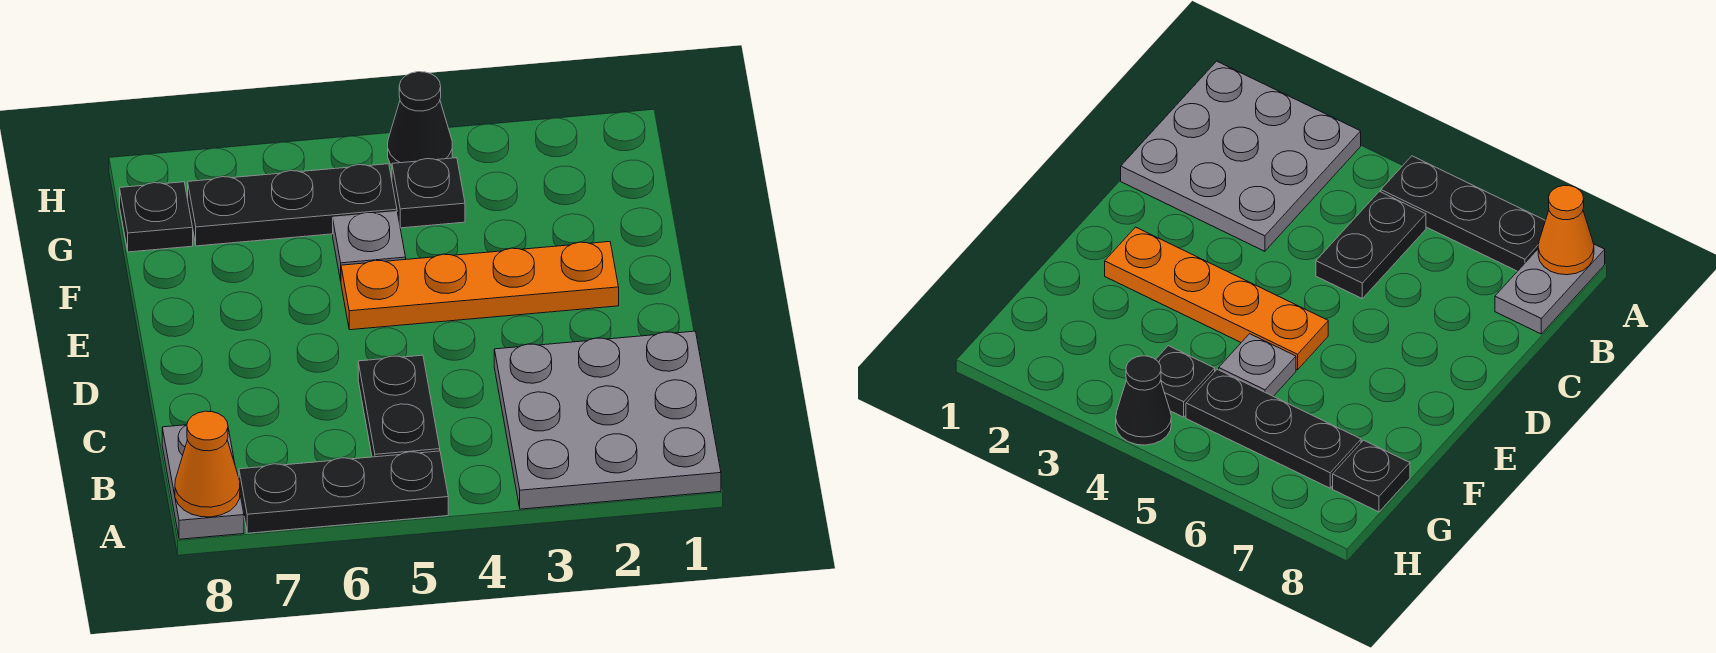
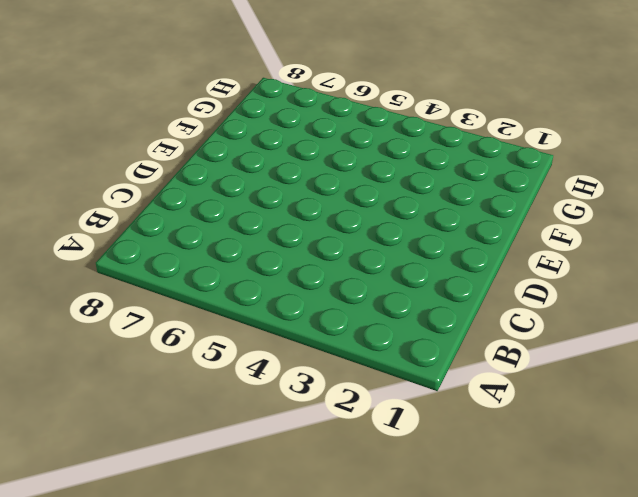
none -> grey 3x3 plate [494,331,721,509]
none -> black 1x3 plate [239,451,448,533]

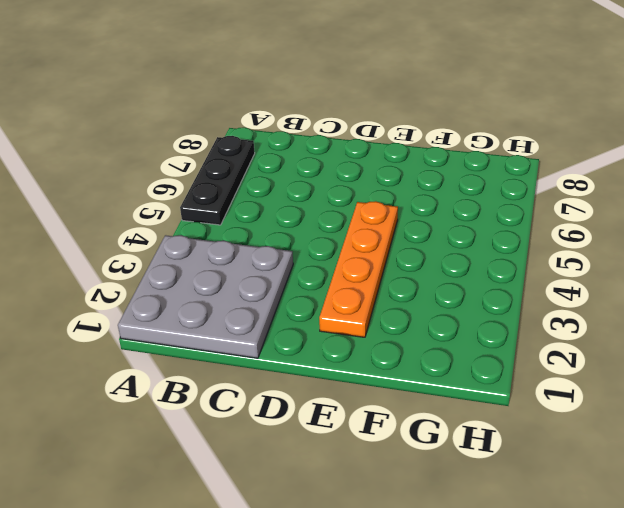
none -> grey 1x2 plate [162,425,244,539]
none -> black 1x2 plate [358,355,440,457]

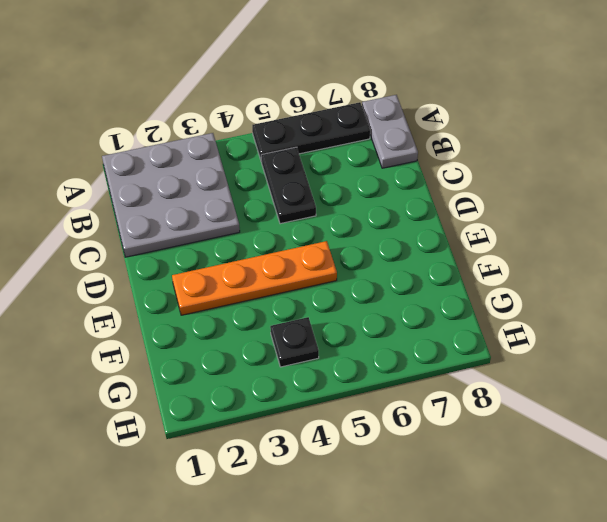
none -> grey 1x1 plate [333,212,406,281]
none -> black 1x3 plate [188,164,397,246]

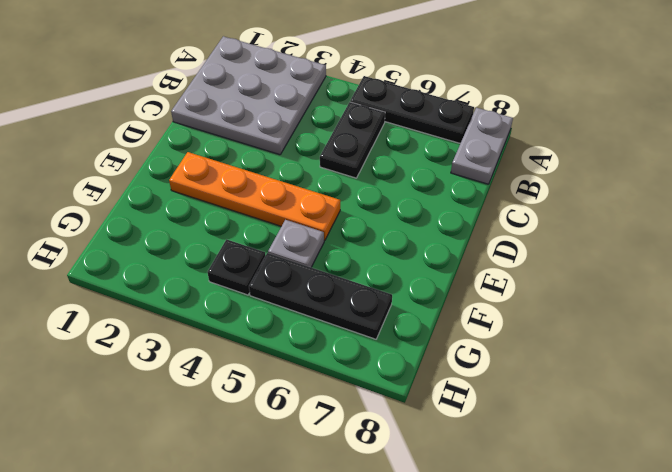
none -> black 1x1 plate [120,182,193,252]
none -> black 1x1 cone [388,72,452,165]

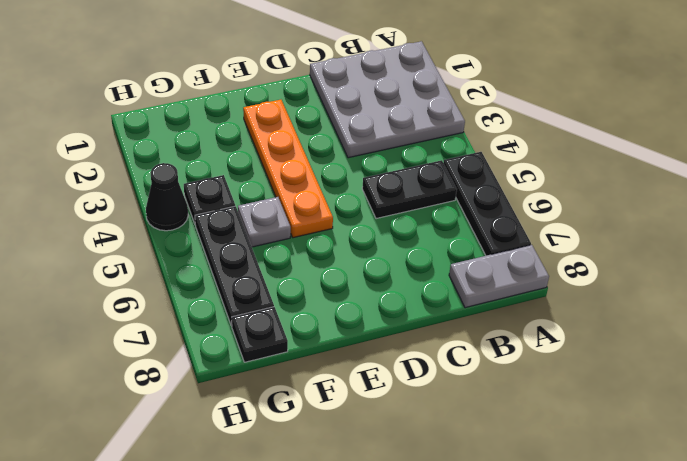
none -> orange 1x1 cone [175,411,240,517]

